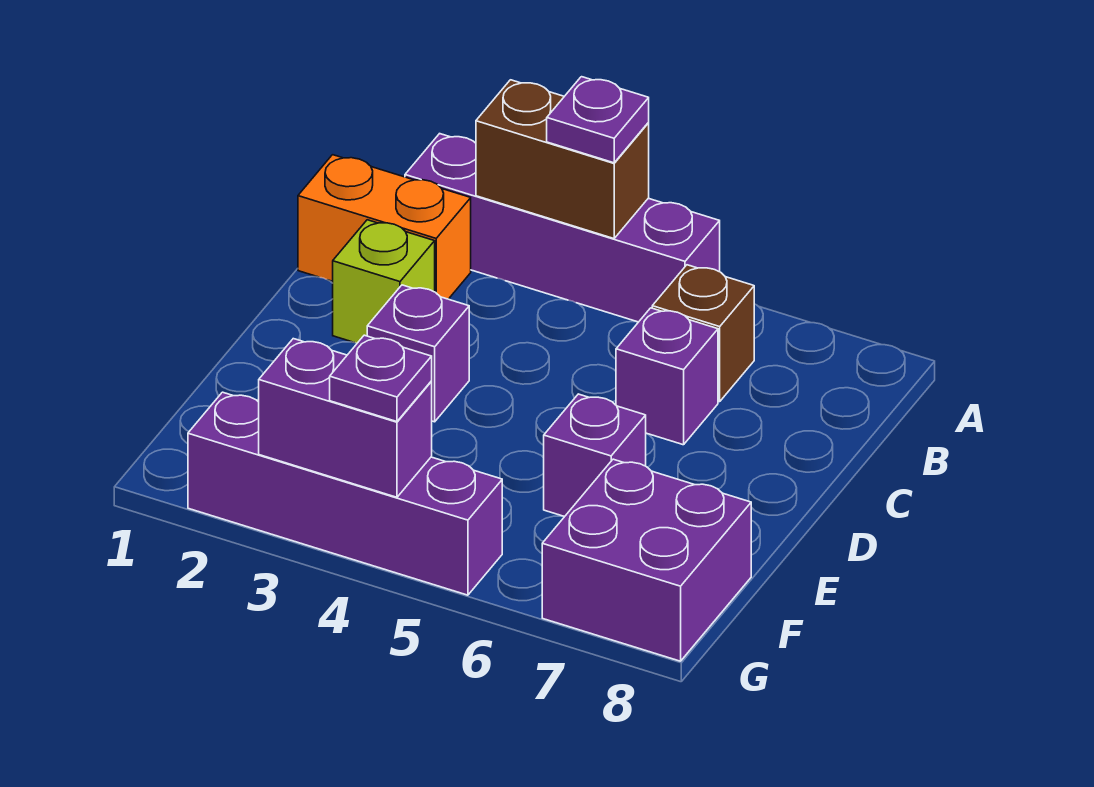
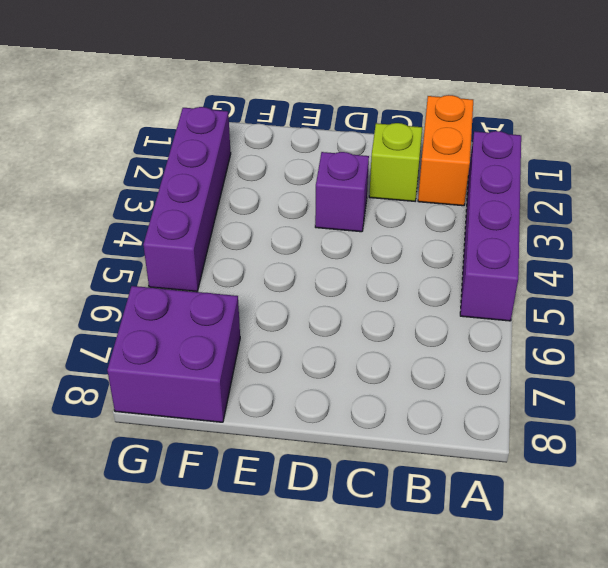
none -> brown 1x1 brick [652,265,754,402]
none -> purple 1x1 brick [616,308,718,445]
none -> purple 1x1 brick [544,394,646,517]

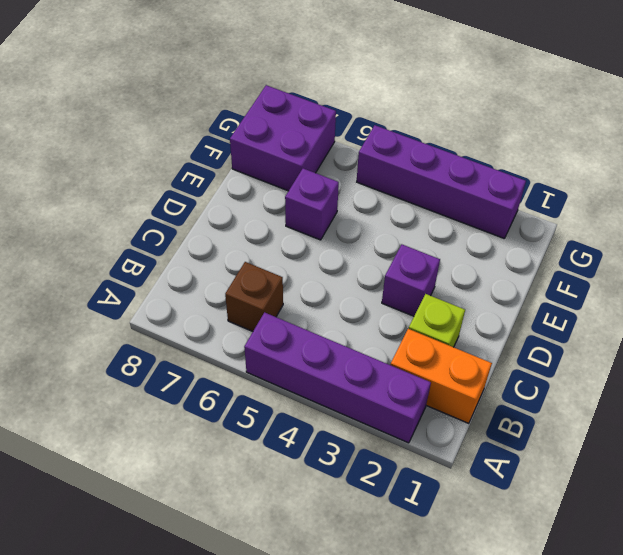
none -> purple 1x1 brick [616,308,718,445]
none -> brown 1x2 brick [476,80,649,239]
none -> purple 1x2 brick [259,339,432,497]

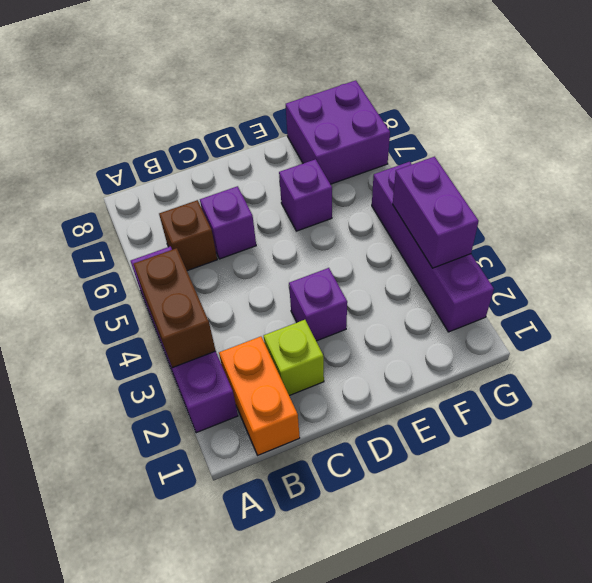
none -> purple 1x1 plate [547,77,649,163]
none -> purple 1x1 plate [330,335,432,422]

